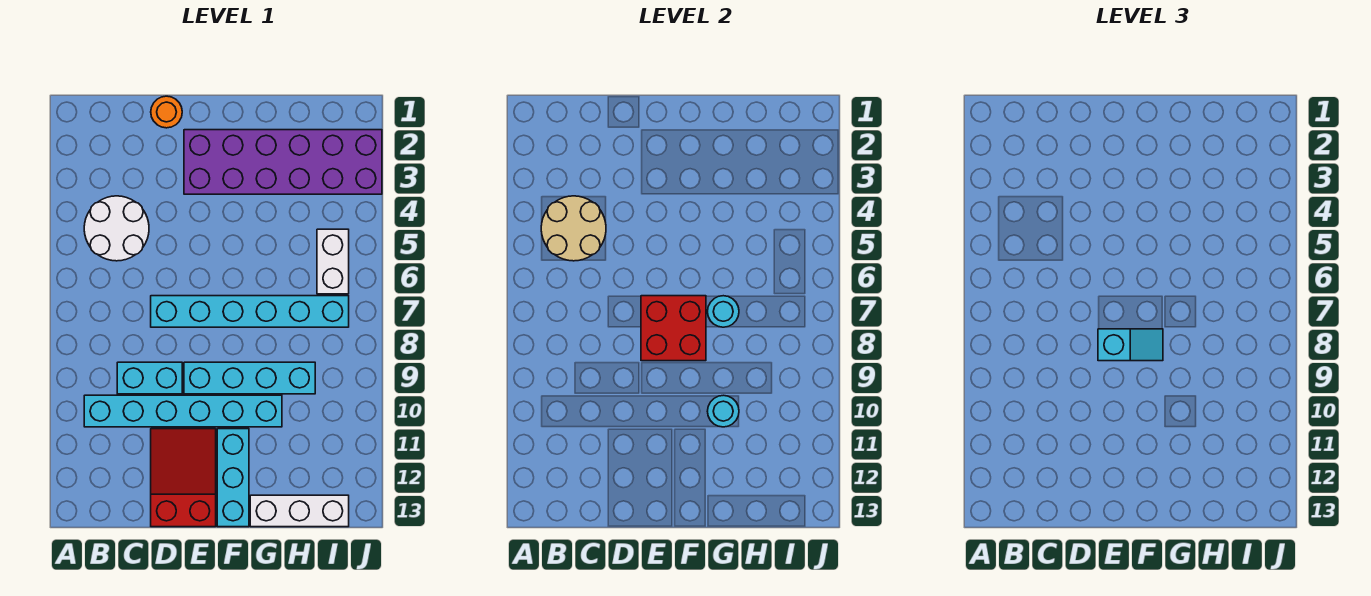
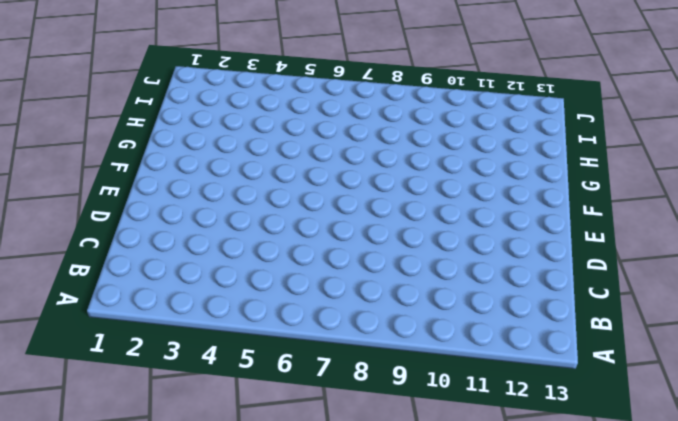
none -> white 2x2 round brick [84,196,149,261]
none -> cyan 1x6 brick [84,395,282,427]
none -> cyan 1x2 brick [117,362,182,394]

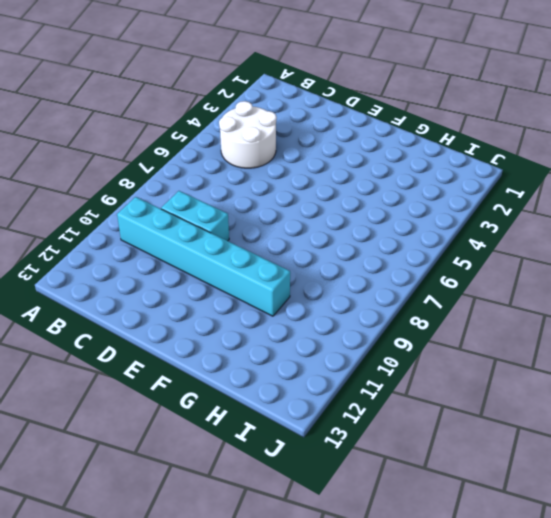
none -> orange 1x1 round brick [151,96,182,128]
none -> cyan 1x6 brick [151,296,349,327]
none -> red 2x3 slope [151,429,216,527]

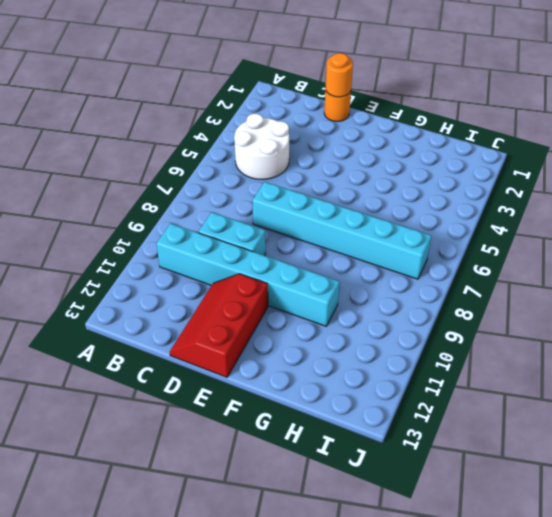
orange 1x1 round brick [326,53,353,97] -> none
red 2x3 slope [170,274,268,377] -> red 2x3 slope turned to [151,429,216,527]
none -> purple 2x6 brick [184,130,382,194]
none -> cyan 1x4 brick [184,362,315,394]
none -> cyan 1x3 brick [217,429,249,527]

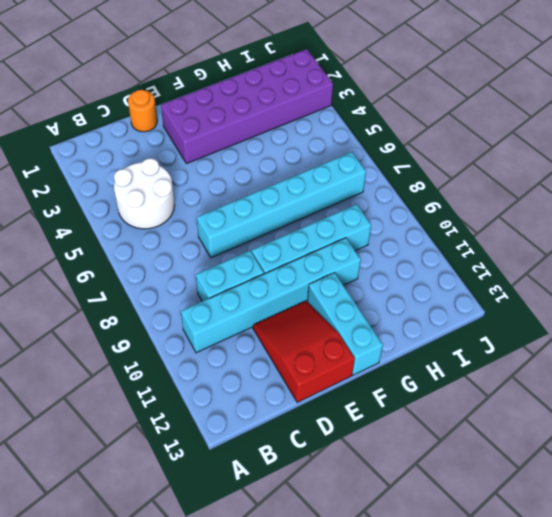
none -> white 1x3 brick [250,495,349,527]
none -> white 1x2 brick [317,229,349,294]
none -> tan 2x2 round brick [541,196,606,261]

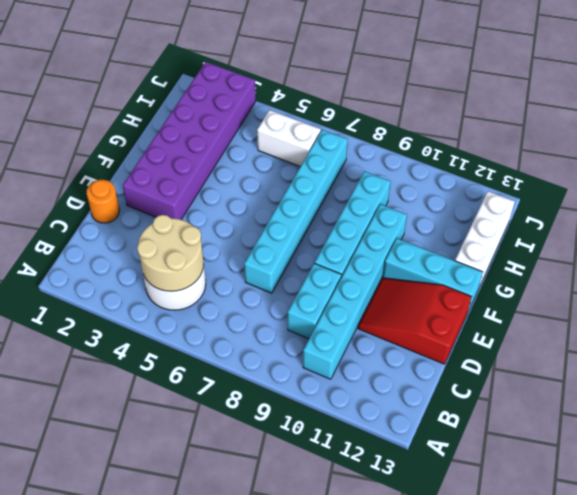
none -> red 2x2 brick [641,296,706,361]
none -> cyan 1x1 round brick [708,296,739,327]
none -> cyan 1x1 round brick [707,395,739,427]

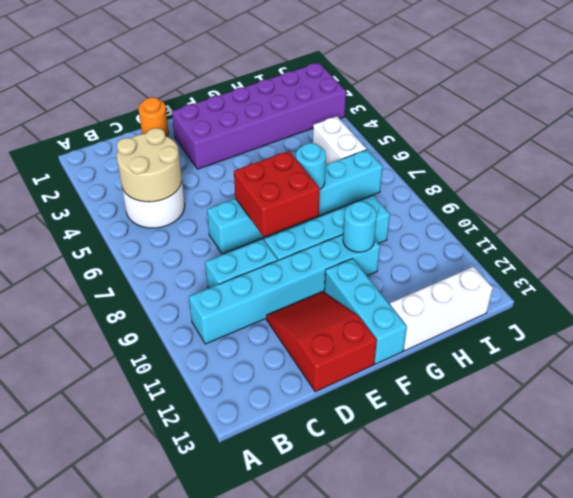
none -> cyan 1x2 slope [1098,329,1163,361]

